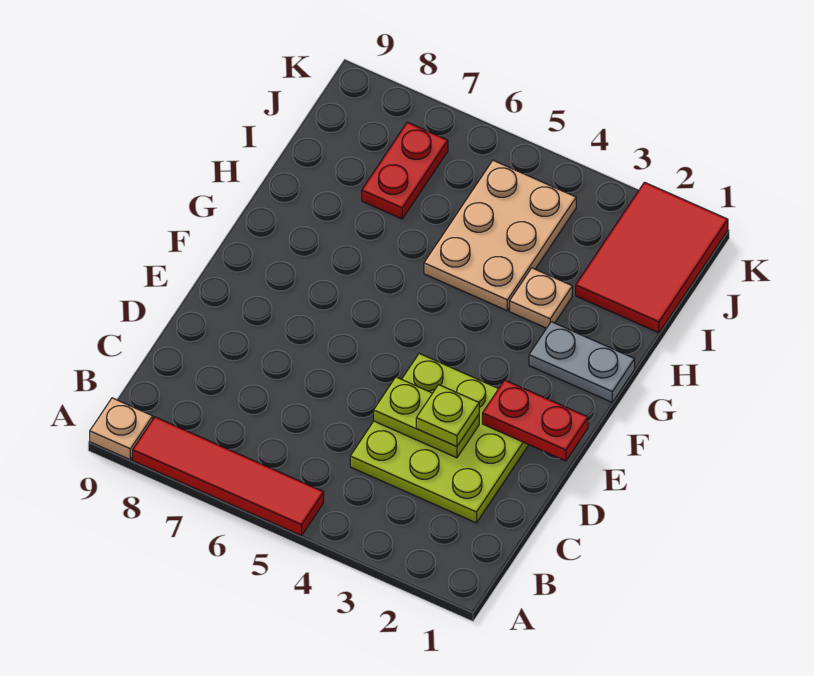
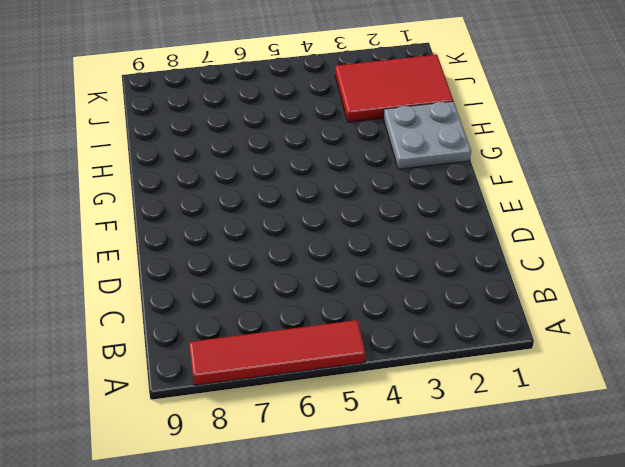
grey 2x2 plate [384,101,471,169] -> grey 1x2 plate [529,322,635,402]
red 2x3 tile [335,55,453,122] -> red 2x3 tile turned to [576,182,728,333]
none -> tan 1x1 plate [90,398,153,460]
none -> lime 3x3 plate [350,353,529,523]

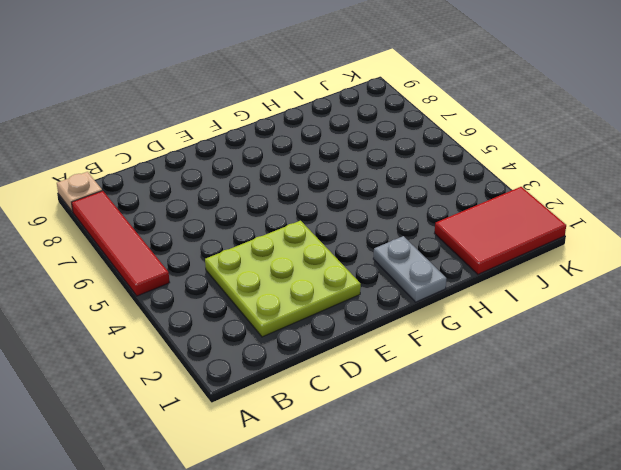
none -> tan 1x1 plate [510,268,572,328]
none -> tan 2x3 plate [424,160,576,311]

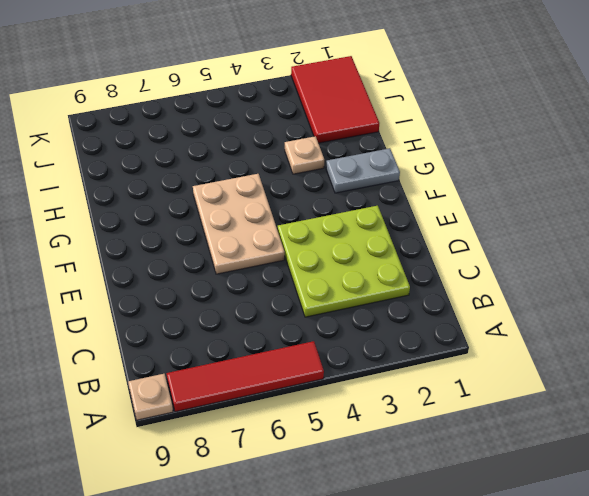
tan 2x3 plate [193,174,285,274] -> tan 2x3 plate moved to [424,160,576,311]
none -> red 1x2 plate [362,122,448,219]
none -> lime 1x2 plate [374,377,479,458]

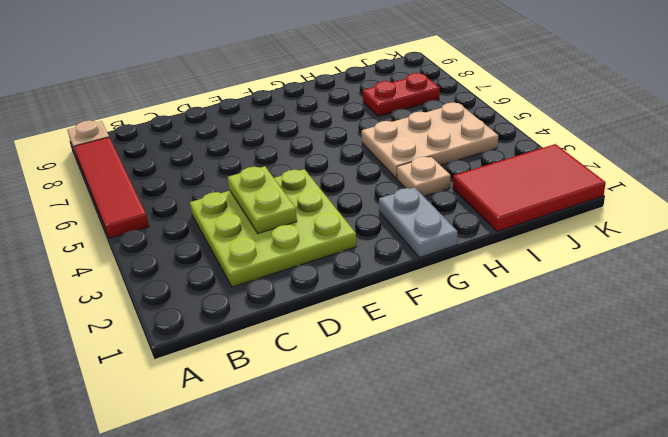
none -> red 1x2 plate [482,380,588,461]
none -> lime 1x1 plate [416,385,479,447]

